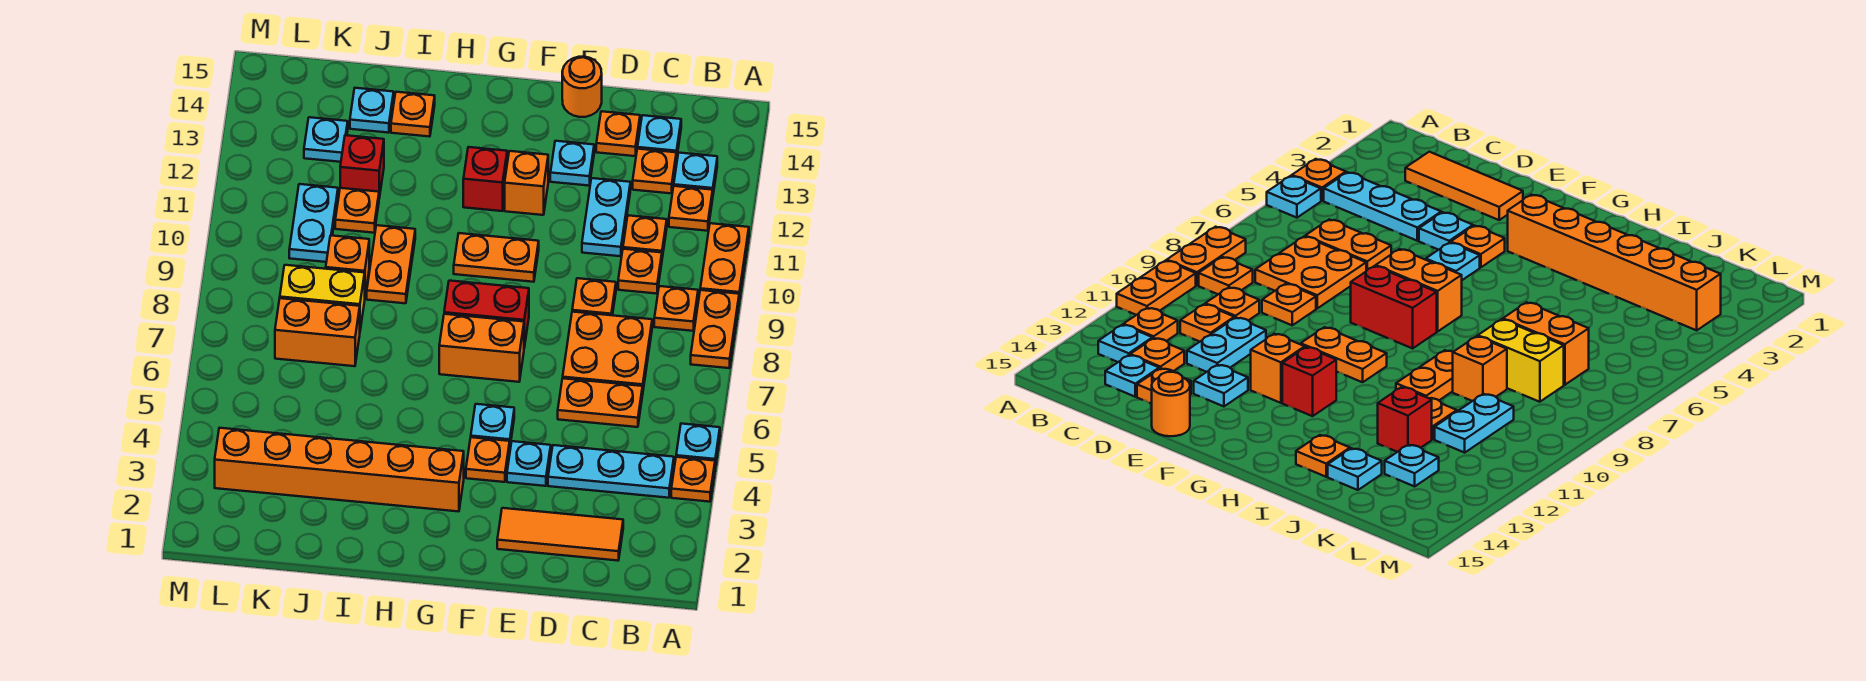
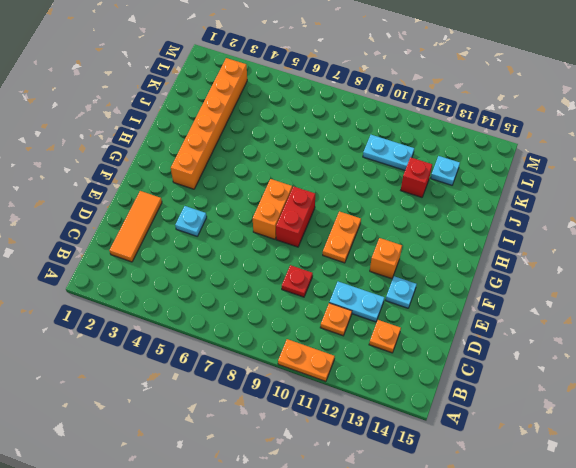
red 1x1 plate [282,265,313,297] -> orange 1x1 plate [572,278,616,315]
none -> orange 1x1 plate [671,457,715,502]
none -> cyan 1x1 plate [676,424,720,467]
none -> orange 1x2 plate [691,290,739,368]
none -> cyan 1x3 plate [548,445,674,498]

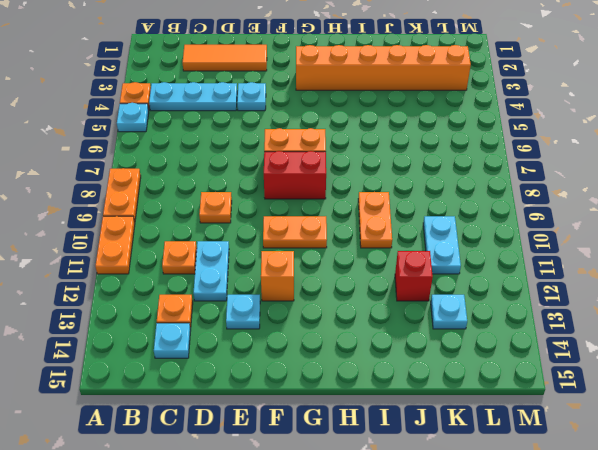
none -> orange 1x1 plate [654,286,698,331]
none -> orange 1x1 plate [669,186,713,231]
none -> cyan 1x1 plate [674,153,717,193]
none -> orange 1x2 plate [558,378,643,427]

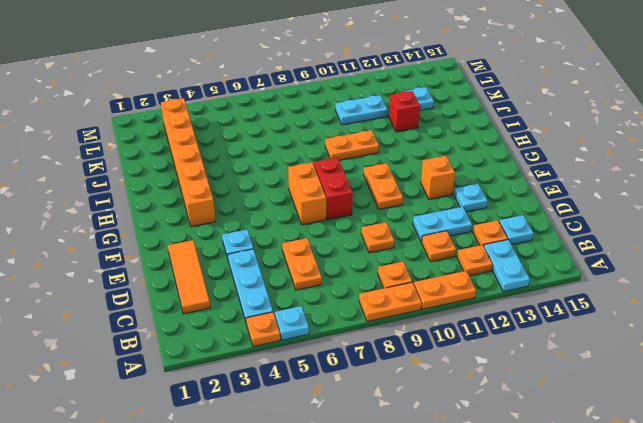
cyan 1x2 plate [484,240,530,292] -> cyan 1x1 plate [674,153,717,193]
none -> orange 2x2 plate [563,312,652,389]
none -> orange 1x1 plate [618,249,662,294]
none -> orange 1x1 plate [596,111,640,156]
none -> orange 1x1 round brick [562,57,602,117]

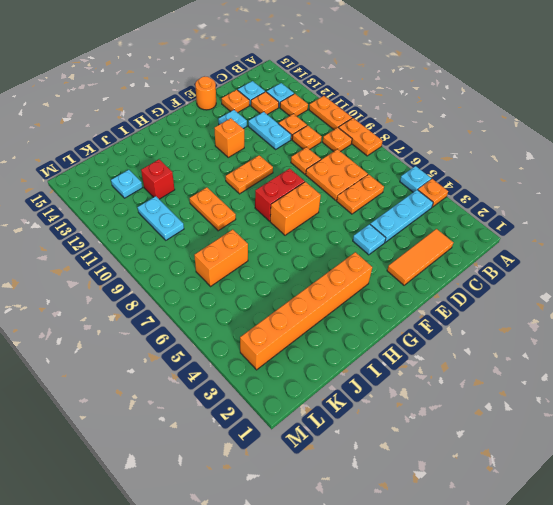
none -> orange 1x1 plate [466,437,510,482]
none -> cyan 1x1 plate [471,404,514,444]
none -> red 1x1 brick [463,147,507,211]
none -> orange 1x1 plate [391,92,435,137]

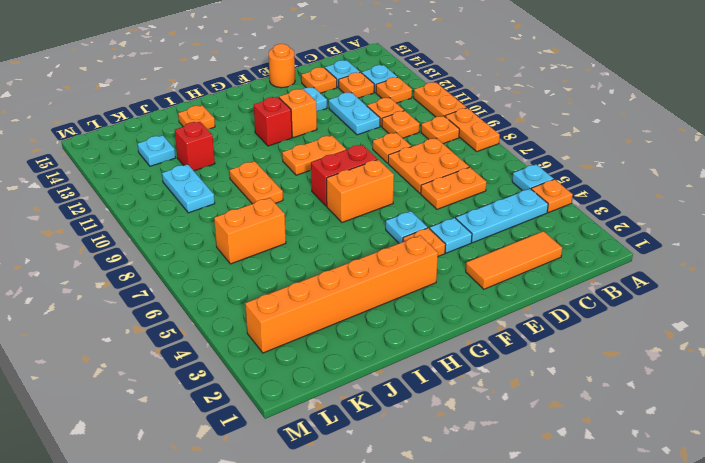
none -> yellow 1x2 brick [280,265,365,330]
none -> orange 1x1 brick [326,235,369,295]
none -> orange 1x1 plate [335,188,379,233]
none -> cyan 1x1 plate [350,88,394,133]

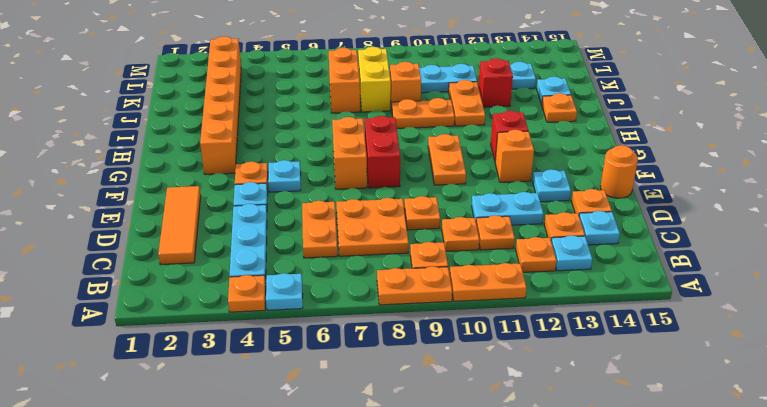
orange 1x2 plate [449,80,485,126] -> orange 1x1 plate [335,188,379,233]

